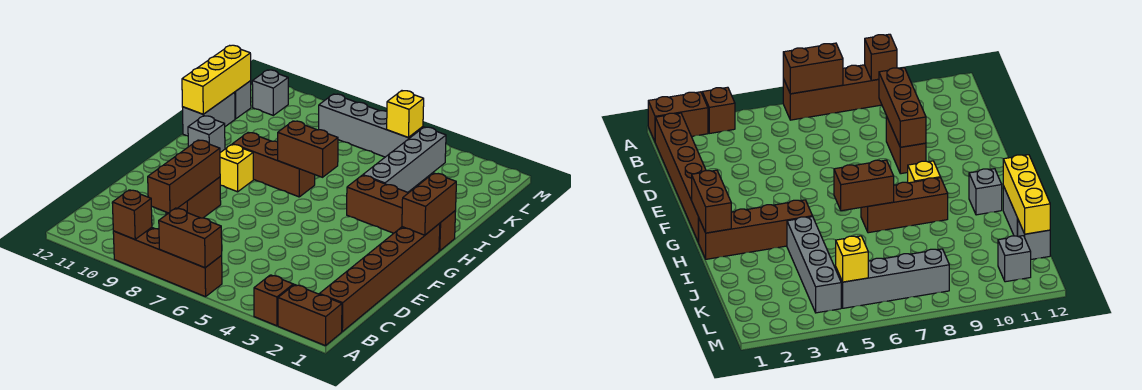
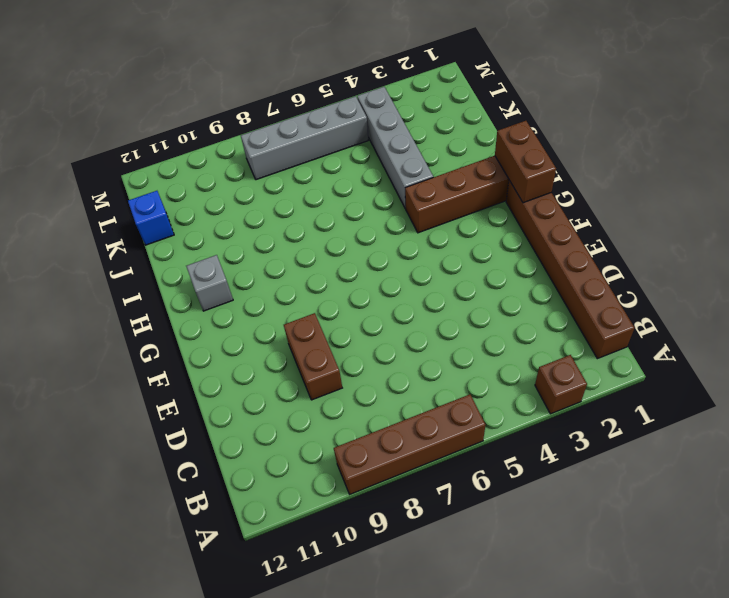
blue 1x1 brick [128,191,174,245] -> grey 1x1 brick [235,81,251,119]
none -> brown 1x2 brick [278,285,342,346]
none -> yellow 1x1 brick [220,144,253,192]
none -> brown 1x3 brick [233,132,315,197]

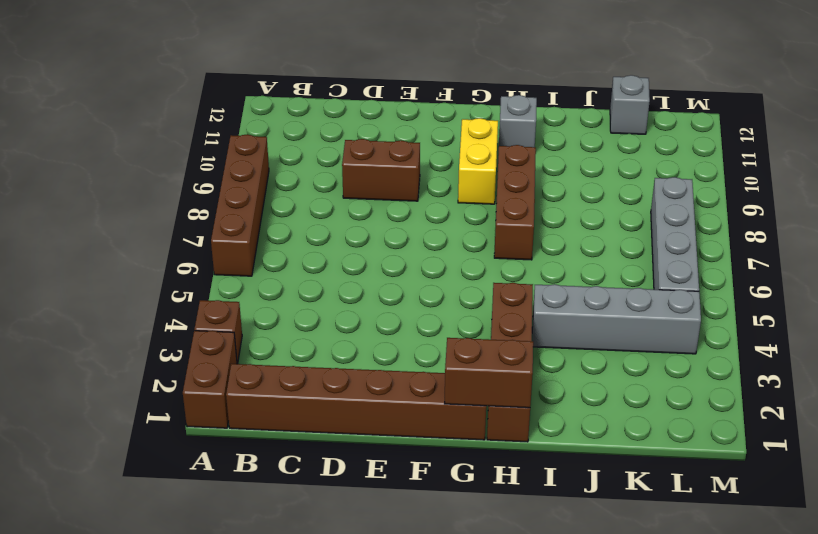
yellow 1x2 brick [458,118,498,204] -> yellow 1x1 brick [220,144,253,192]
none -> grey 1x2 brick [183,92,235,136]
none -> grey 1x1 brick [252,70,288,115]
none -> brown 1x2 brick [159,208,222,268]

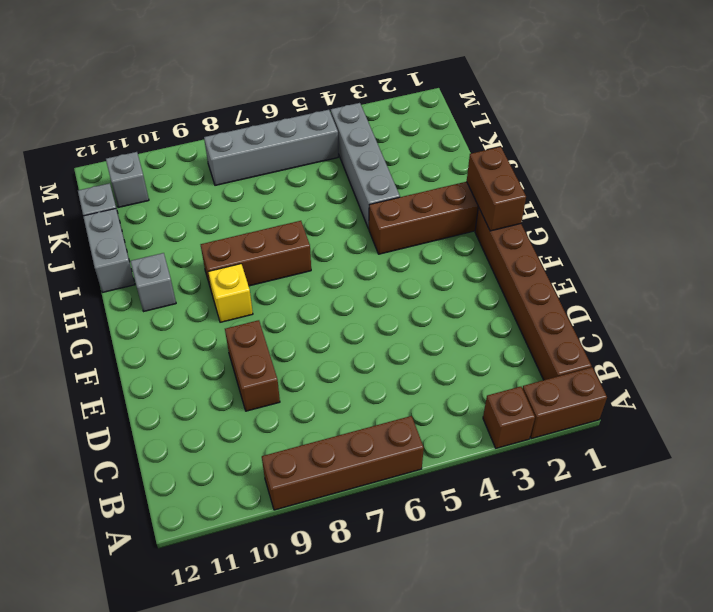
none -> brown 1x2 brick [159,208,222,268]
none -> brown 1x1 brick [112,190,152,239]
none -> brown 1x3 brick [148,140,220,213]

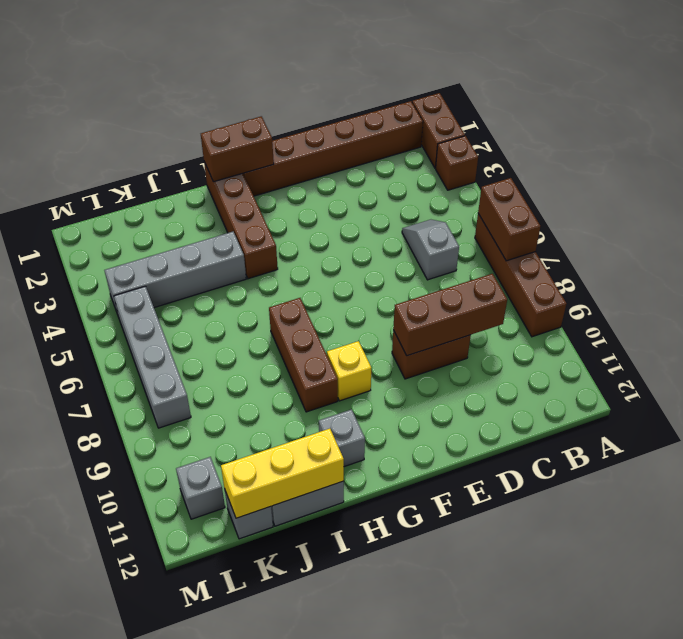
grey 1x2 slope [402,220,459,280] -> none
none -> brown 1x1 brick [112,190,152,239]
none -> brown 1x2 brick [278,121,338,177]
none -> yellow 1x1 brick [387,91,424,138]

